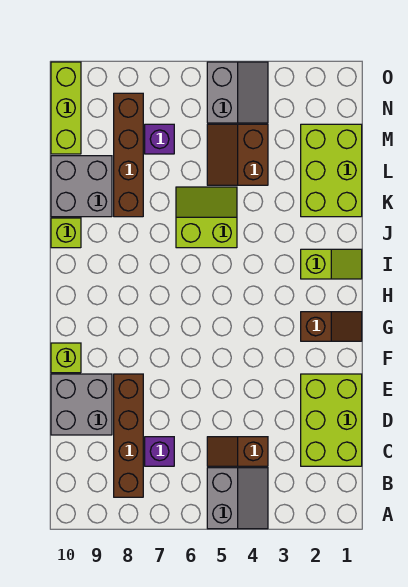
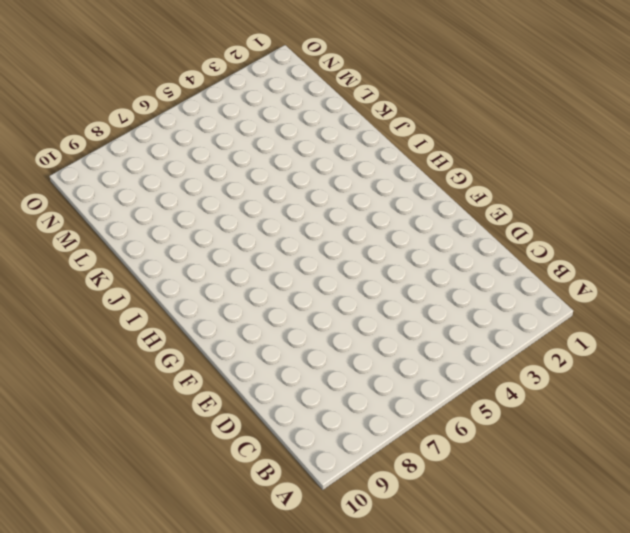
none -> grey 2x2 slope [207,468,268,529]
none -> brown 1x4 brick [114,374,143,497]
none -> lime 2x3 brick [301,374,362,466]

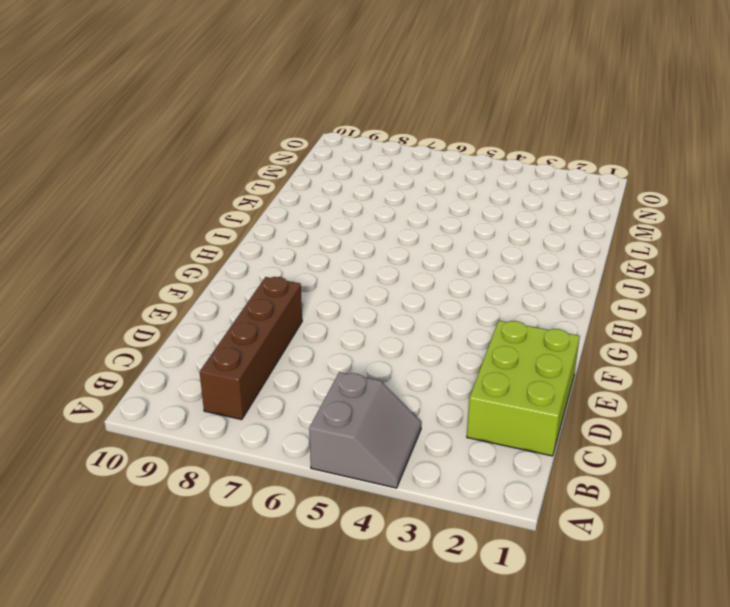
none -> brown 1x2 slope [207,437,268,466]
none -> purple 1x1 brick [145,437,174,466]
none -> grey 2x2 brick [51,374,112,435]

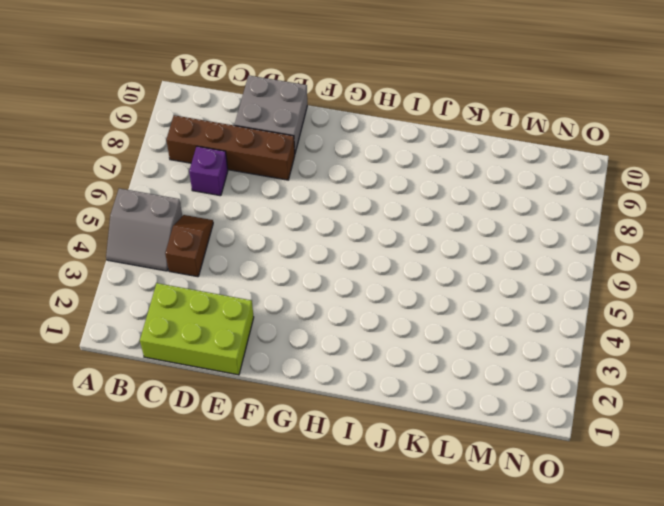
none -> lime 1x1 brick [51,343,81,373]
none -> brown 1x2 slope [301,312,362,341]
none -> lime 1x2 slope [301,249,362,279]

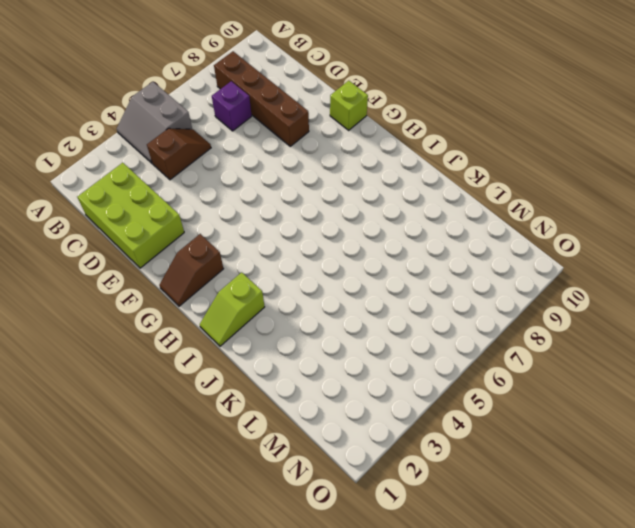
none -> grey 2x2 brick [51,374,112,435]
none -> lime 2x2 slope [176,187,237,248]
none -> lime 1x1 brick [51,218,81,248]

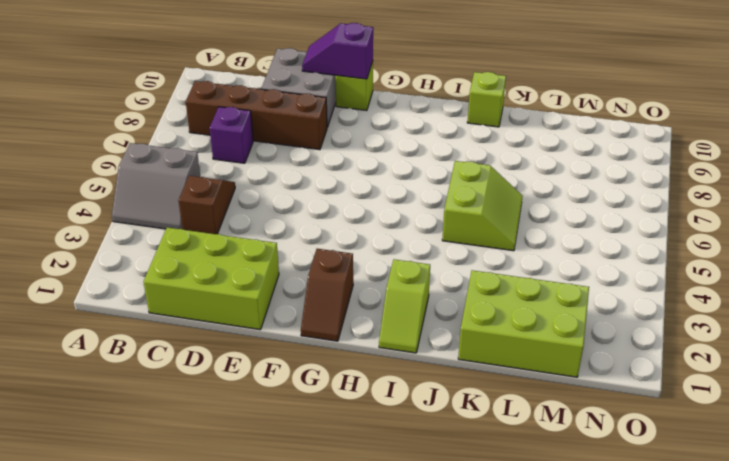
purple 1x2 slope [302,23,373,79] -> none
none -> brown 1x4 brick [114,93,143,217]
none -> grey 2x2 brick [51,156,112,217]
none -> brown 2x2 slope [207,124,268,185]

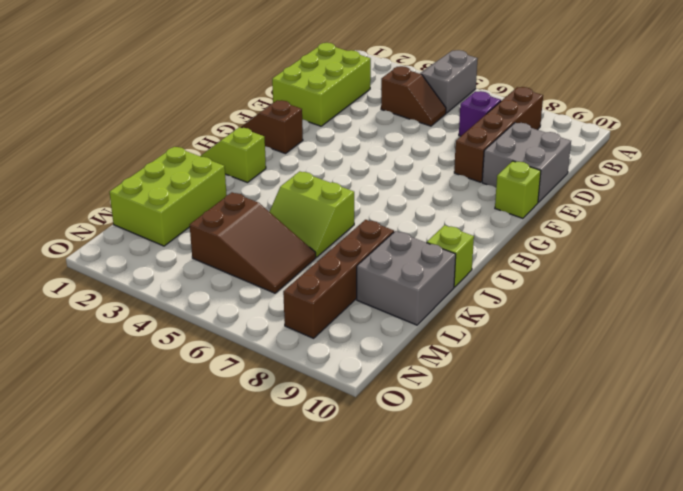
brown 2x3 slope [190,192,316,293] -> brown 2x2 slope [207,124,268,185]
none -> purple 1x1 brick [145,124,174,154]
none -> lime 1x3 brick [51,62,81,154]
none -> grey 2x2 slope [207,62,268,123]

